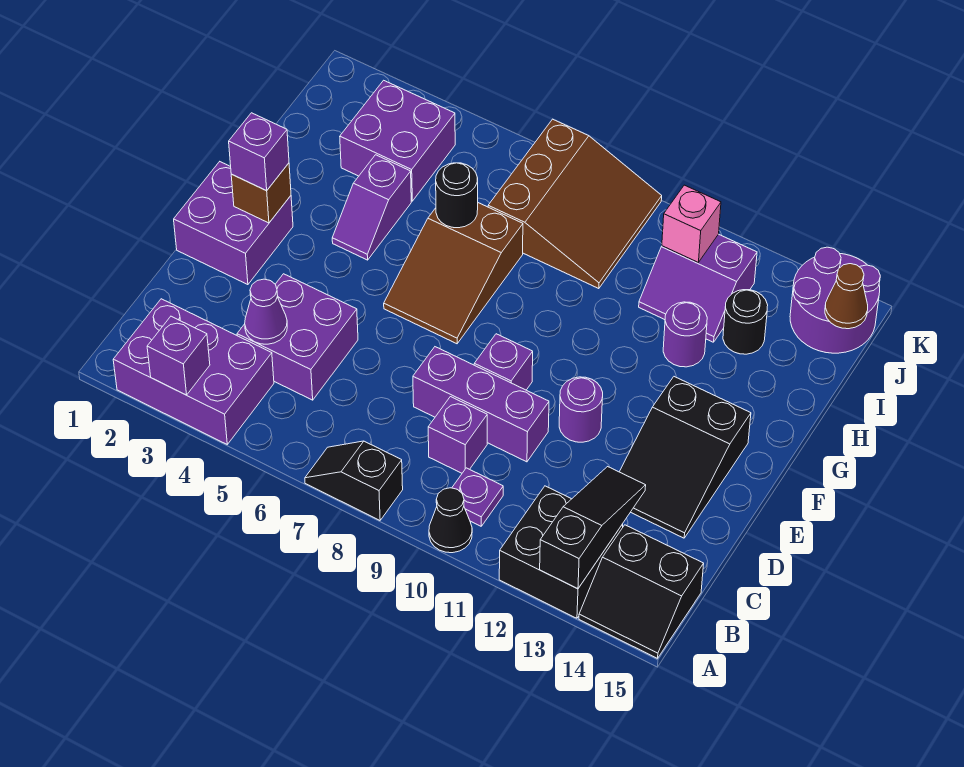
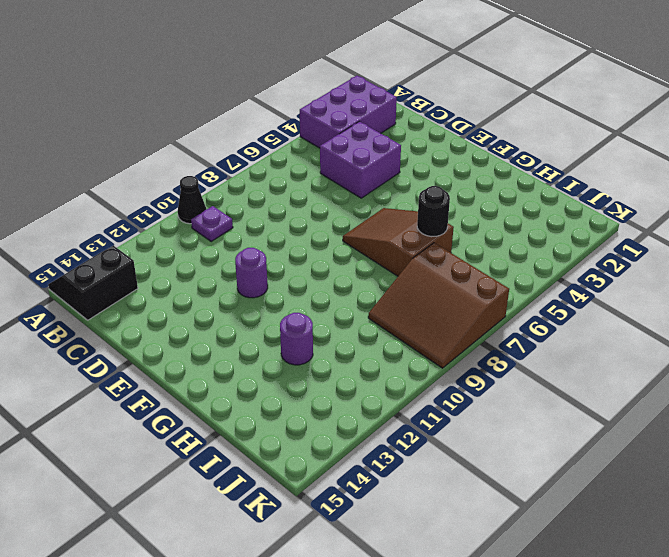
none -> black 1x2 slope [305,441,403,520]
none -> black 2x2 brick [499,486,623,618]
none -> purple 1x1 brick [428,397,487,473]

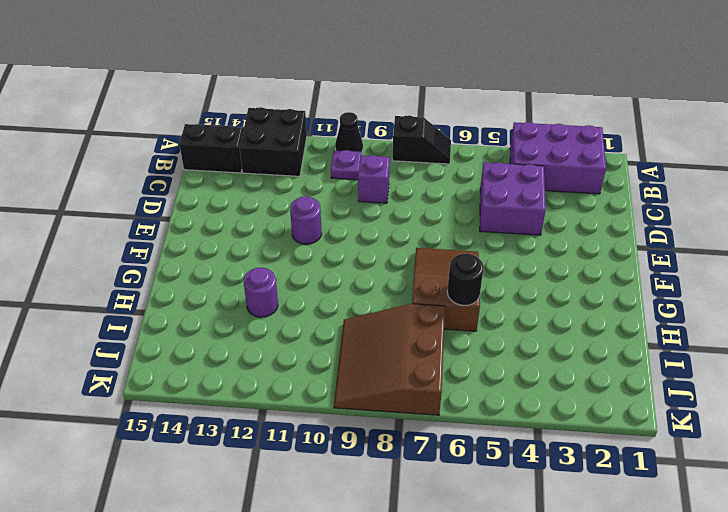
none -> purple 1x3 brick [413,347,549,462]
none -> black 2x3 slope [619,377,751,538]
none -> purple 2x2 brick [174,162,293,285]

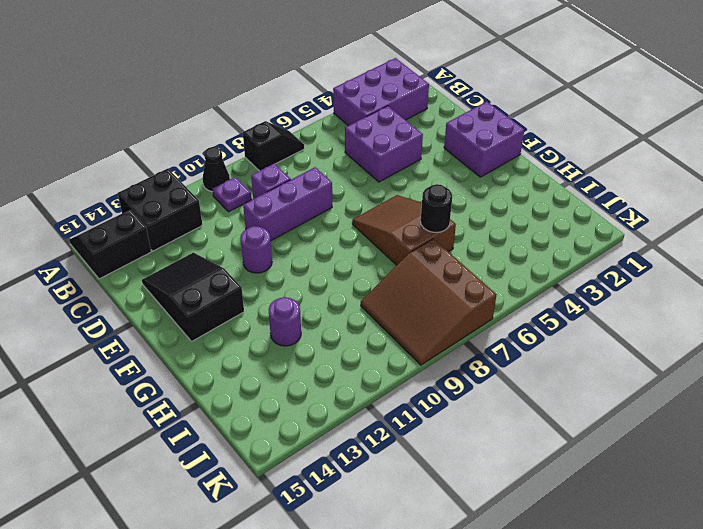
none -> purple 1x1 brick [474,334,533,390]
none -> purple 1x2 slope [332,155,411,260]
none -> purple 2x2 brick [340,80,455,201]

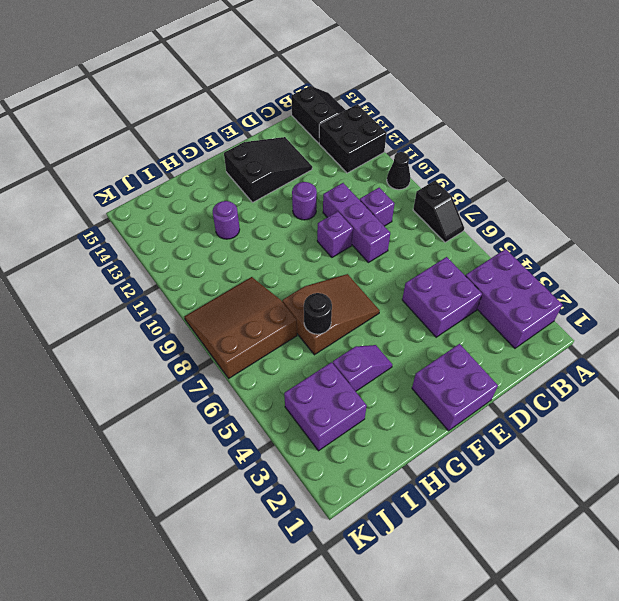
none -> purple 1x1 plate [452,468,503,526]
none -> purple 2x2 slope [639,234,757,342]
none -> black 1x1 round brick [723,290,768,354]

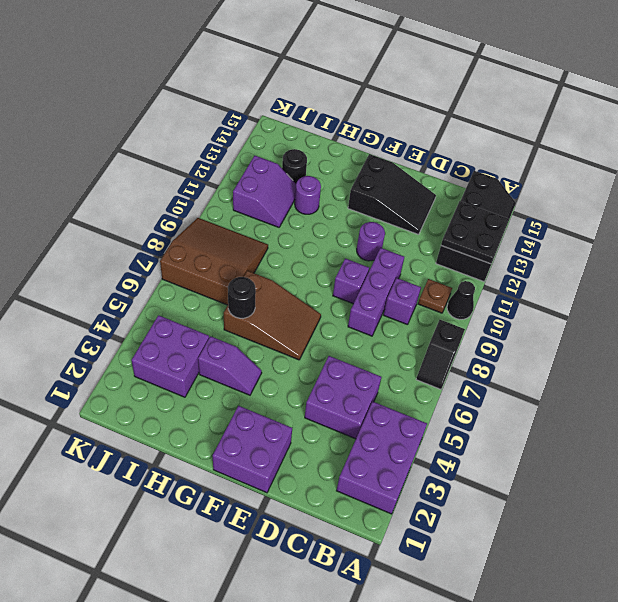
black 2x2 plate [441,201,509,264] -> black 1x3 slope [540,467,646,589]
brown 1x1 plate [418,279,452,313] -> purple 1x1 plate [452,468,503,526]
none -> purple 2x2 round brick [790,247,880,353]
none -> purple 1x1 brick [147,316,210,395]
none -> purple 1x1 cone [245,279,287,344]

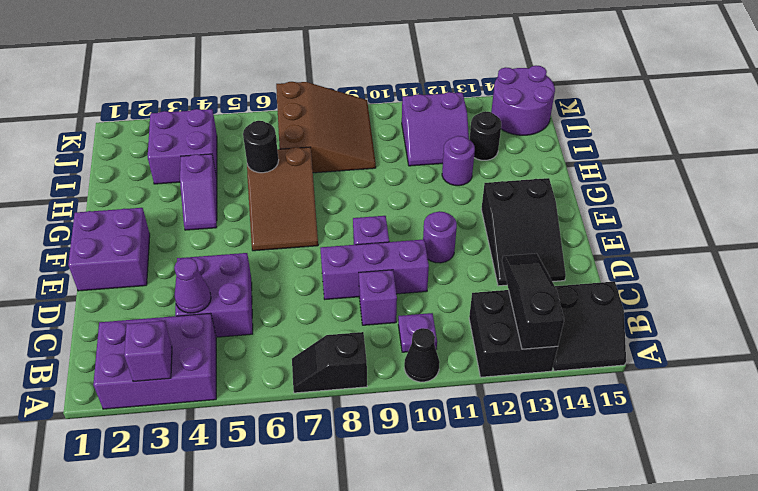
none -> brown 1x1 brick [231,163,291,223]
none -> pink 1x1 brick [662,185,721,262]
none -> brown 1x1 cone [825,264,868,329]

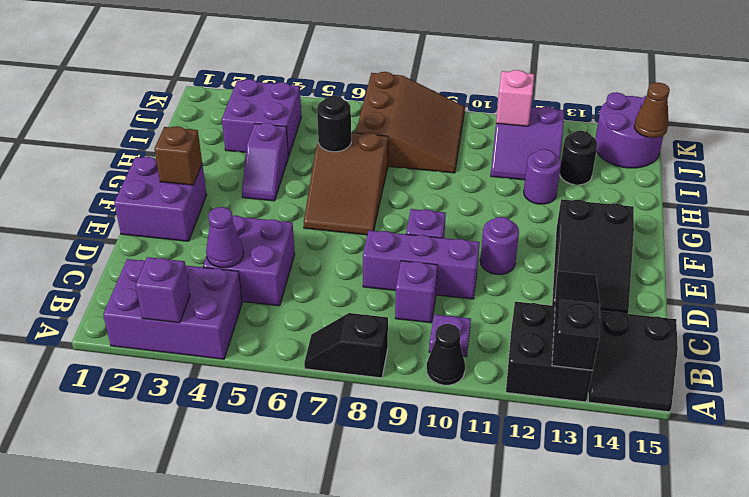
none -> purple 1x1 brick [229,113,289,191]

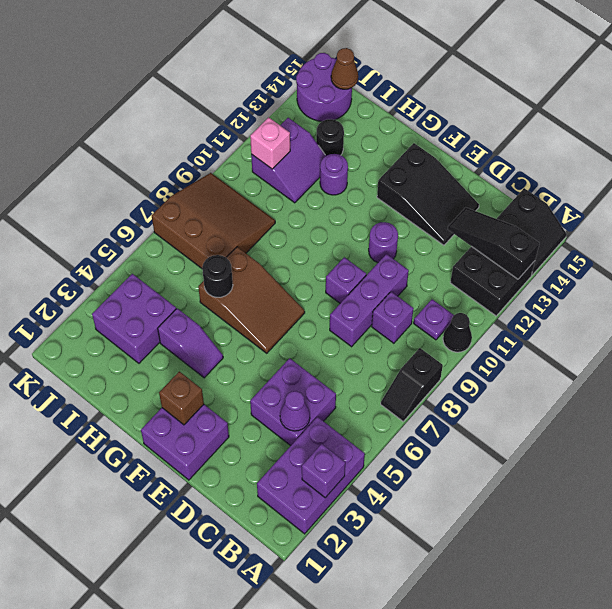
none -> purple 1x1 brick [229,113,289,191]

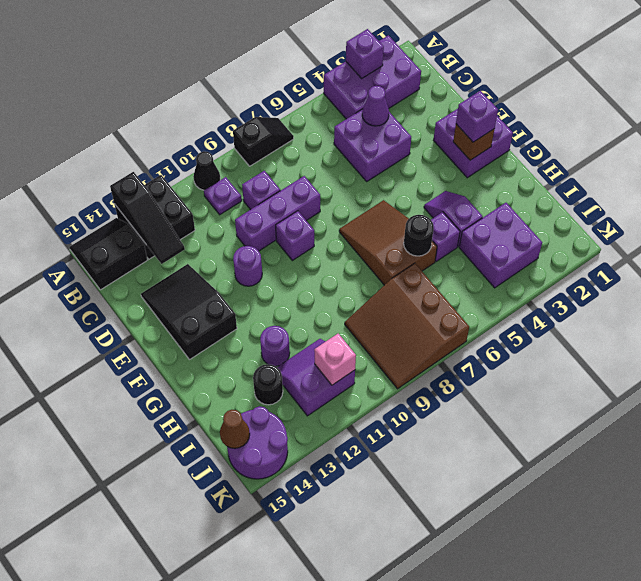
purple 1x1 brick [431,212,460,262] -> none

